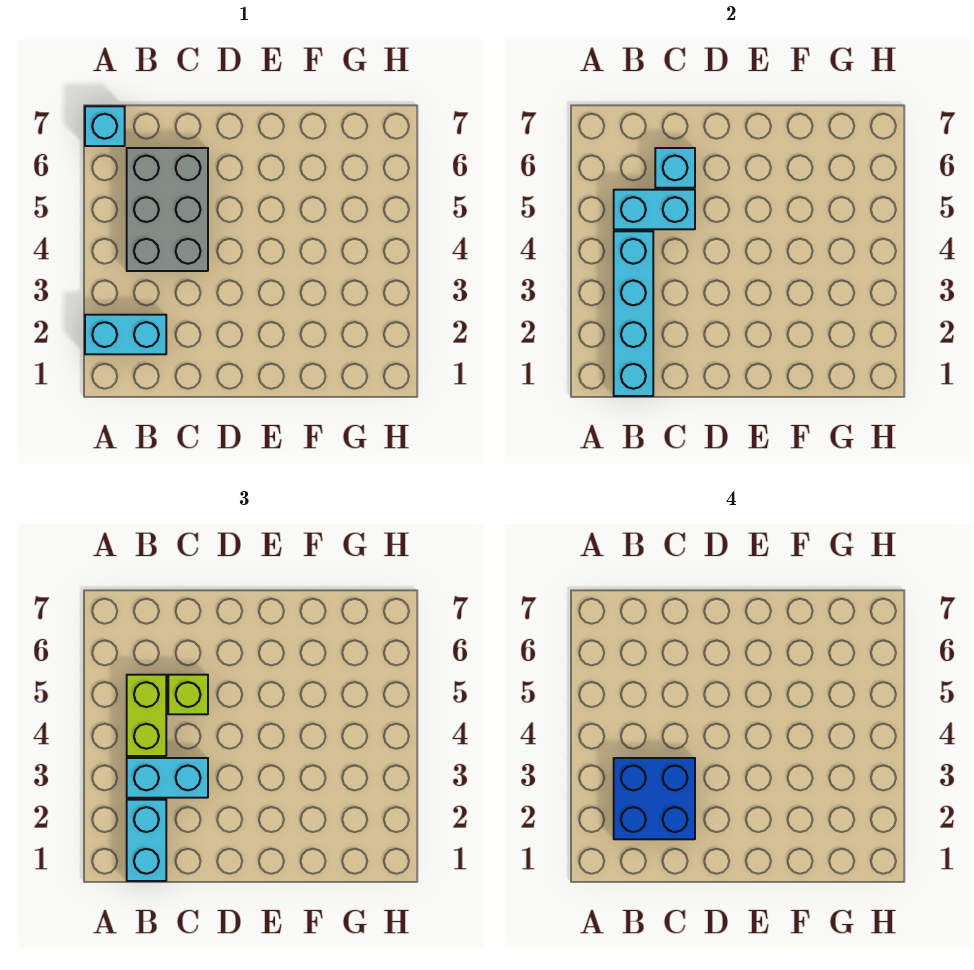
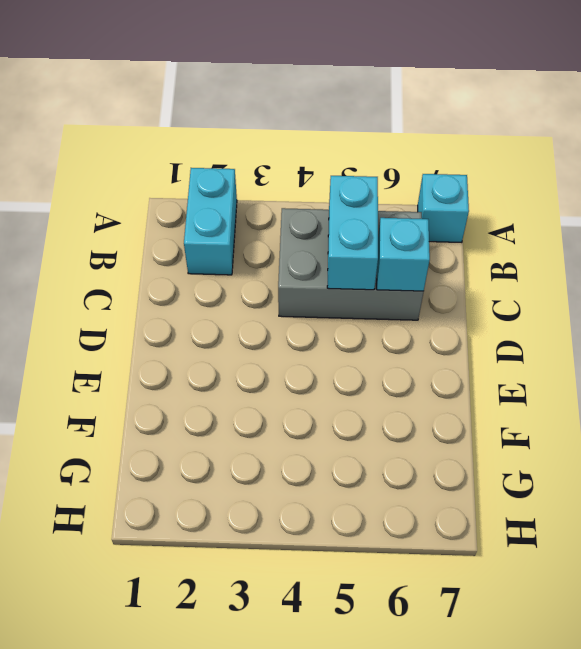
none -> cyan 1x4 brick [614,231,653,396]
none -> cyan 1x2 brick [127,800,166,881]

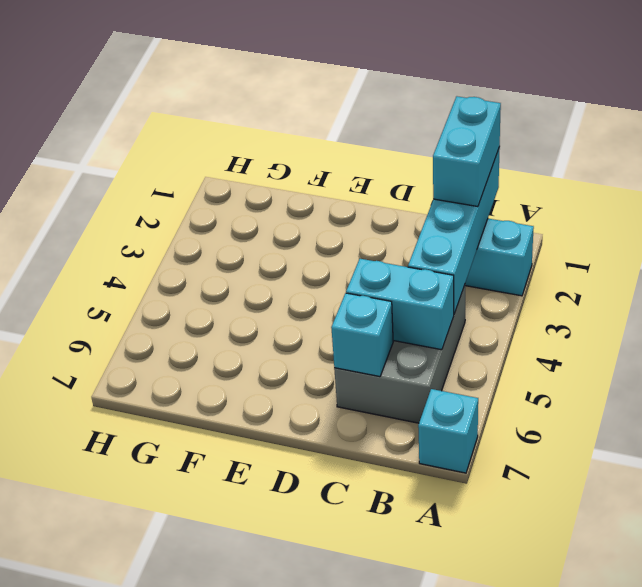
none -> cyan 1x2 brick [127,758,208,798]
none -> lime 1x2 brick [127,675,166,756]

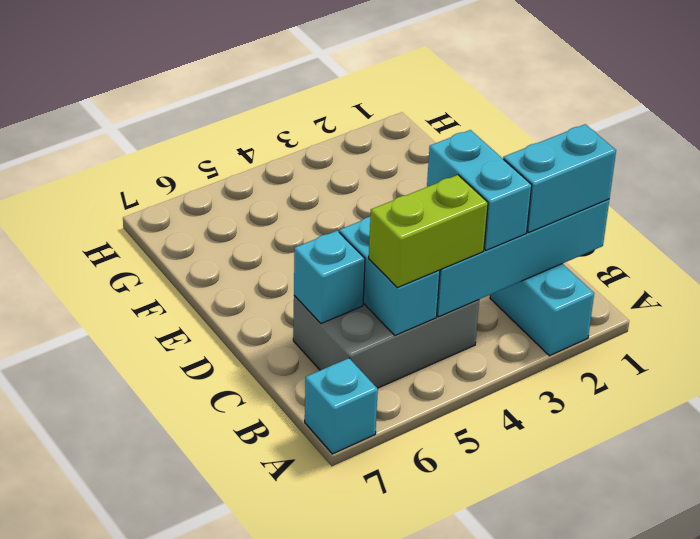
none -> lime 1x1 brick [168,675,208,714]
none -> blue 2x2 brick [614,758,695,839]

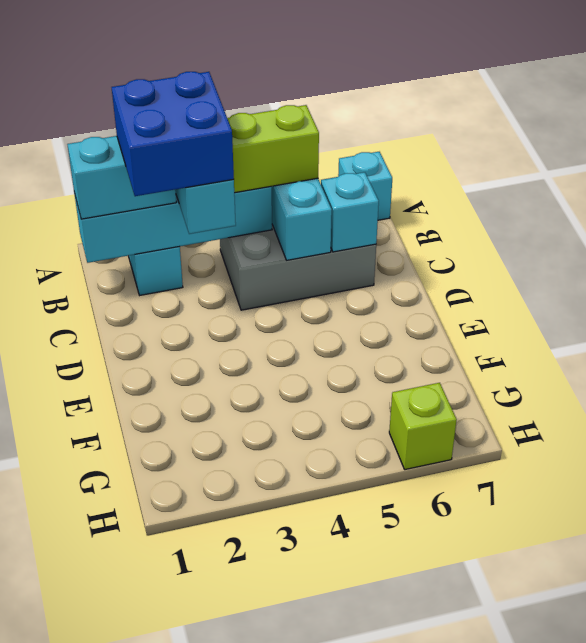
lime 1x1 brick [389,383,457,470] -> lime 1x1 brick moved to [168,675,208,714]

